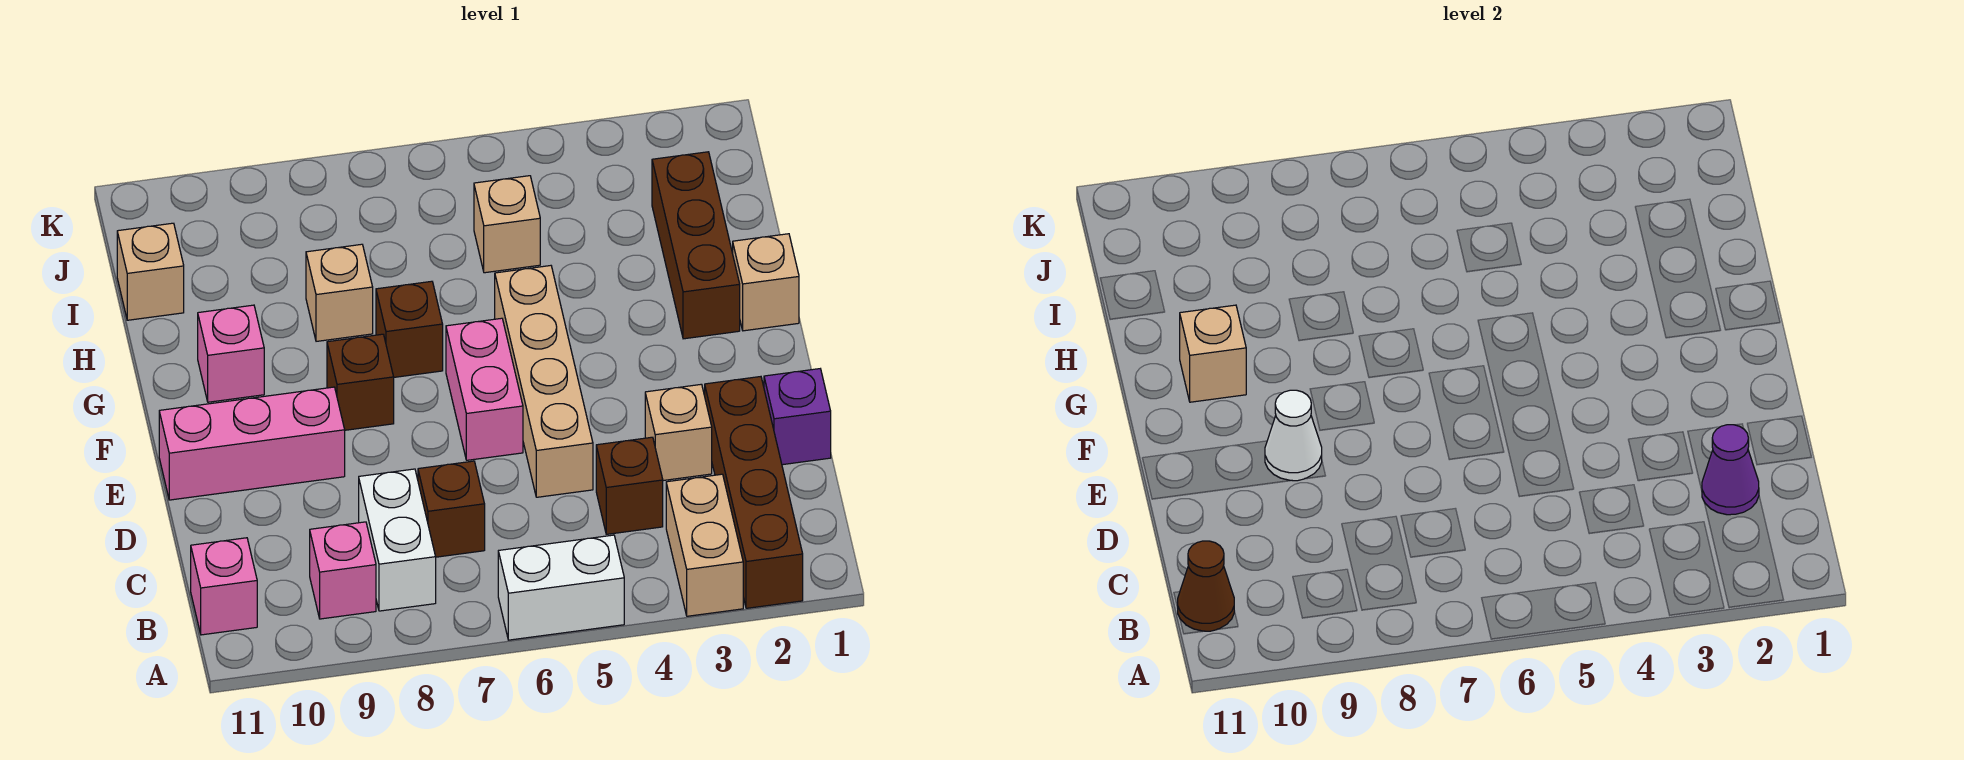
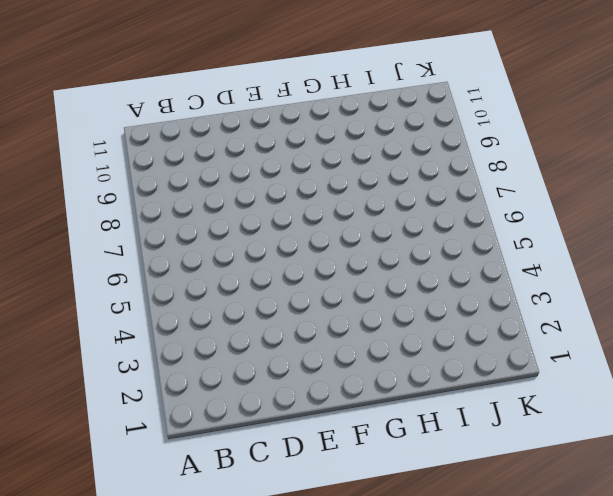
none -> brown 1x4 brick [705,377,803,608]
none -> tan 1x2 brick [666,474,743,616]
none -> white 1x2 brick [498,535,624,640]

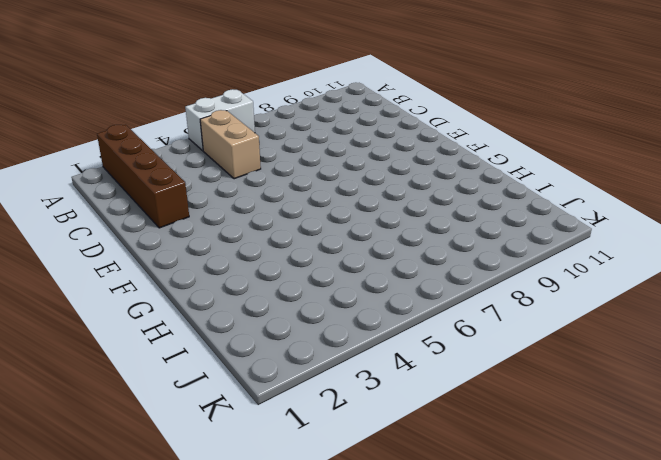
tan 1x2 brick [200,110,261,179] -> tan 1x2 brick moved to [666,474,743,616]
none -> white 1x2 brick [359,469,436,611]
none -> pink 1x1 brick [310,522,376,619]
none -> pink 1x1 brick [191,538,257,635]

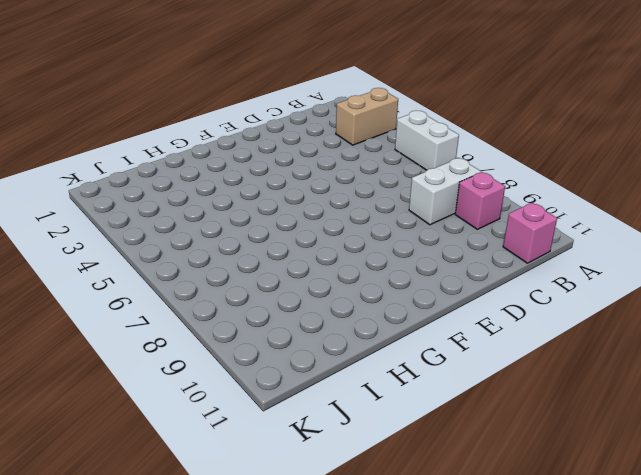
none -> brown 1x4 brick [705,377,803,608]
none -> brown 1x1 brick [596,437,663,534]
none -> brown 1x1 brick [418,461,485,557]

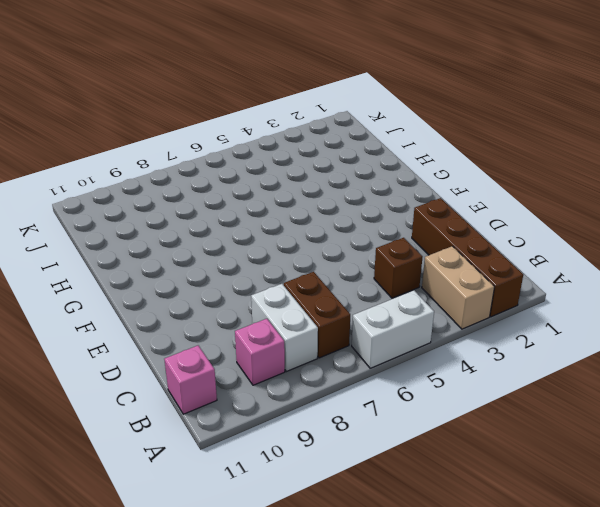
brown 1x2 brick [284,272,350,358] -> brown 1x1 brick [418,461,485,557]
none -> purple 1x1 brick [764,369,831,465]
none -> tan 1x1 brick [645,384,712,481]
none -> tan 1x4 brick [495,266,593,497]

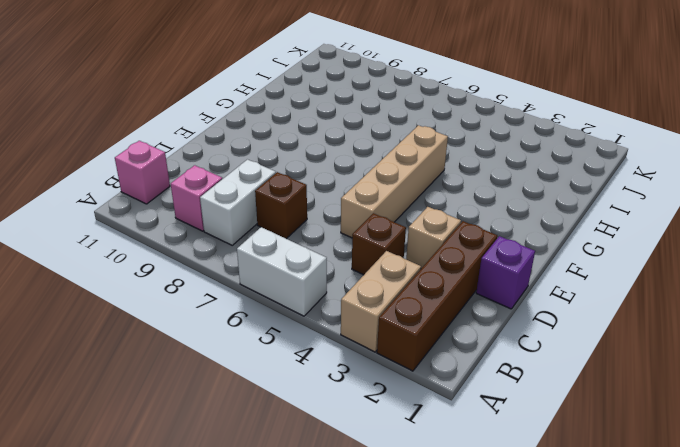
none -> pink 1x2 brick [446,318,523,460]
none -> pink 1x3 brick [159,387,345,500]
none -> brown 1x1 brick [327,334,394,430]

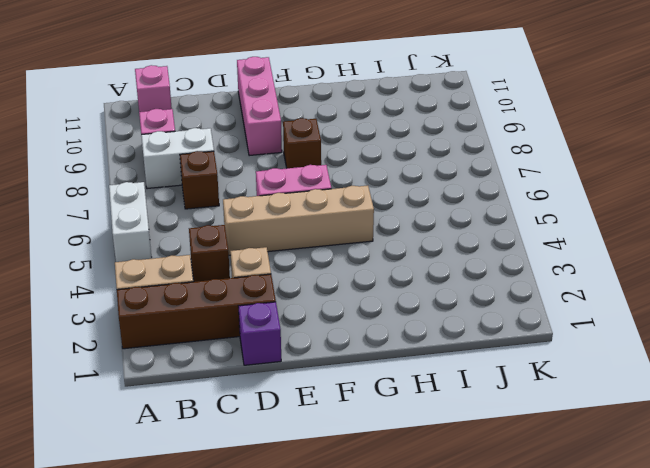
none -> tan 1x1 brick [733,234,799,331]
none -> brown 1x3 brick [652,152,740,339]
none -> brown 1x1 brick [376,281,443,377]

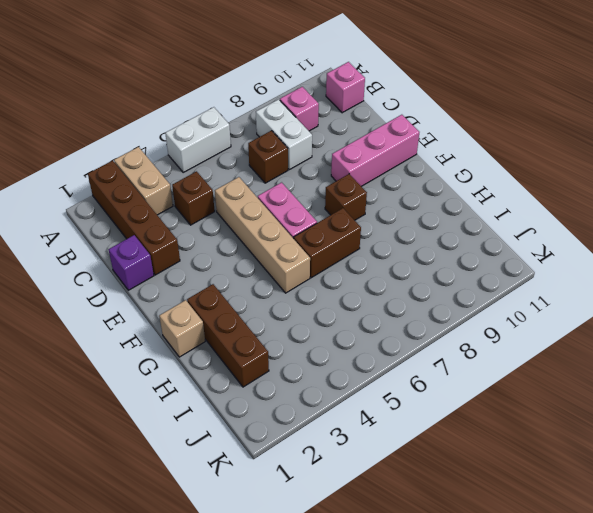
brown 1x2 brick [294,208,361,278] -> brown 1x1 brick [376,281,443,377]
none -> tan 1x1 brick [645,384,712,481]
none -> pink 1x1 brick [198,305,264,402]
none -> tan 1x1 brick [306,244,373,341]

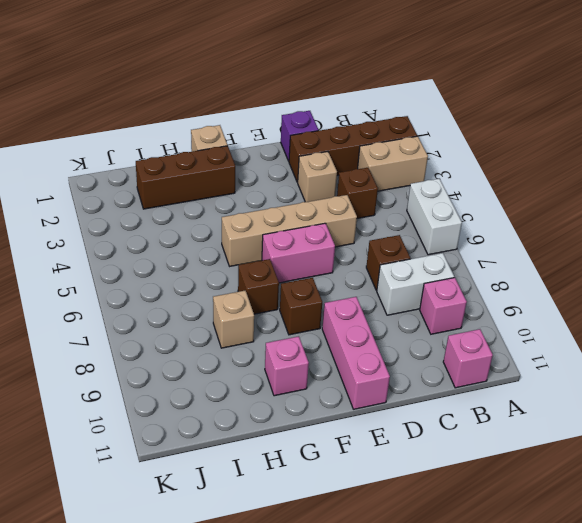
none -> tan 1x1 brick [474,176,540,273]
none -> tan 1x1 brick [117,223,184,320]
none -> brown 1x1 cone [1178,541,1234,631]

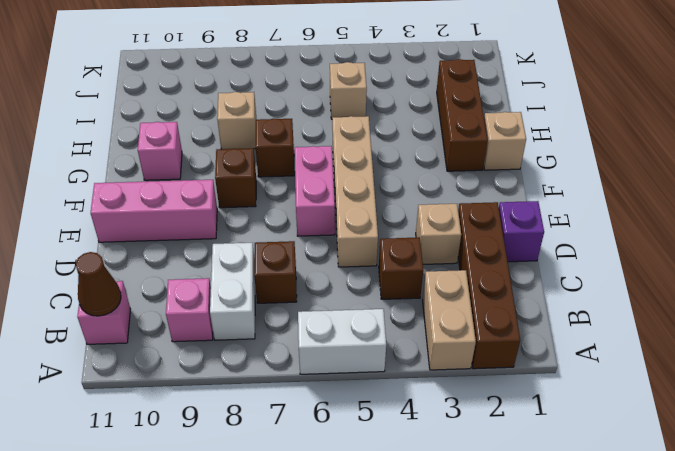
none -> tan 1x1 brick [117,223,184,320]
none -> purple 1x1 cone [1702,425,1759,515]
none -> white 1x1 cone [1265,390,1322,481]

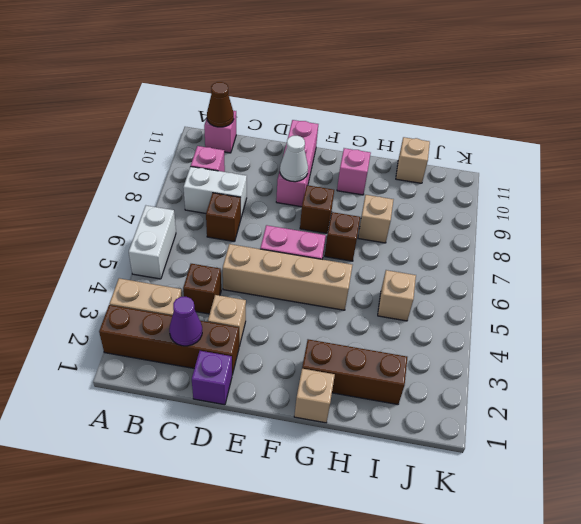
none -> tan 1x1 brick [1180,305,1246,402]

